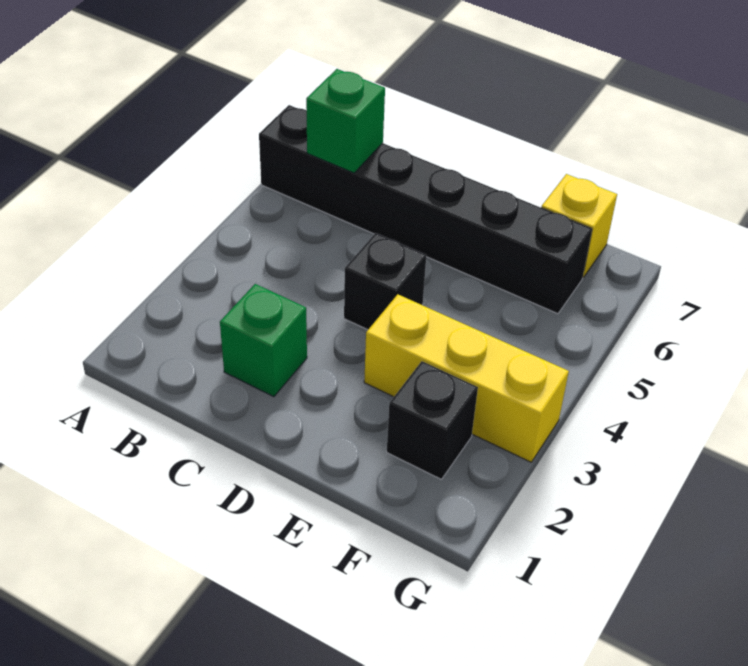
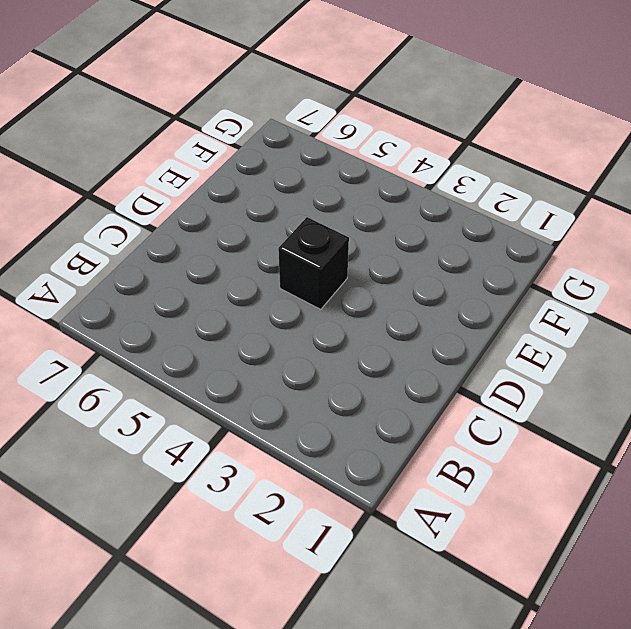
none -> black 1x6 brick [259,105,592,314]
none -> green 1x1 brick [220,284,307,397]

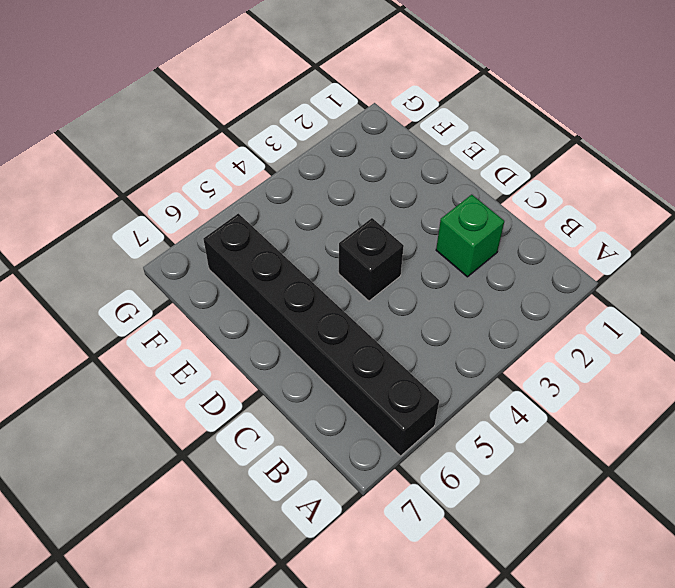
none -> yellow 1x3 brick [364,294,569,462]
none -> black 1x1 brick [387,361,478,479]

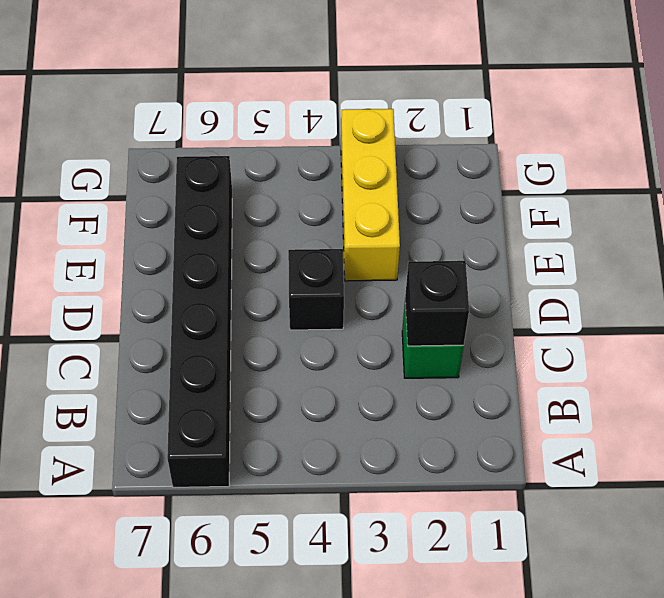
black 1x1 brick [405,261,469,346] -> black 1x1 brick moved to [387,361,478,479]
none -> yellow 1x1 brick [541,174,617,278]
none -> green 1x1 brick [306,69,385,173]

